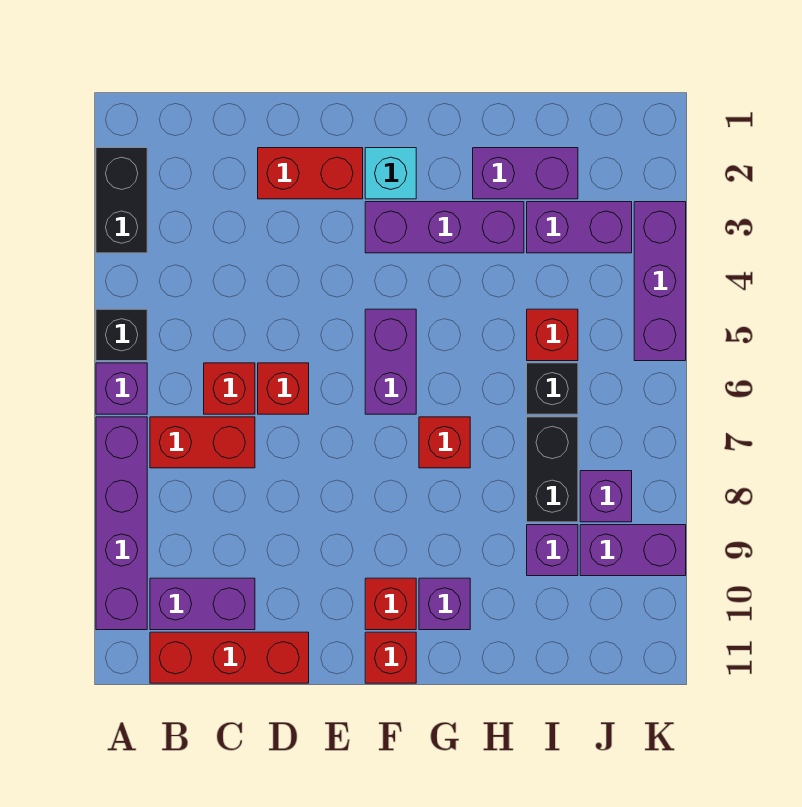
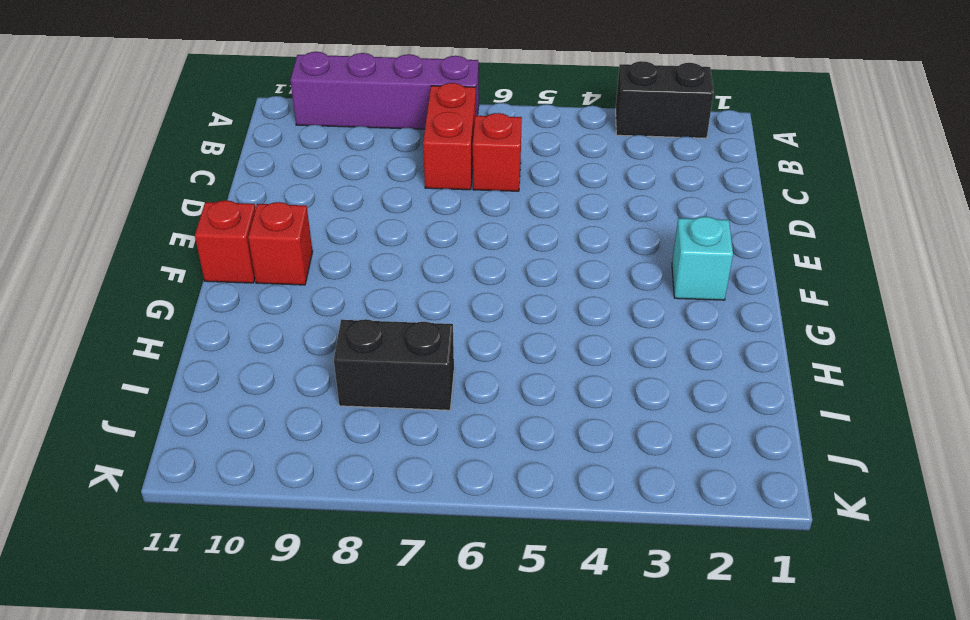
none -> black 1x1 brick [96,309,147,361]
none -> purple 1x1 brick [96,363,147,414]
none -> purple 1x2 brick [150,578,255,630]

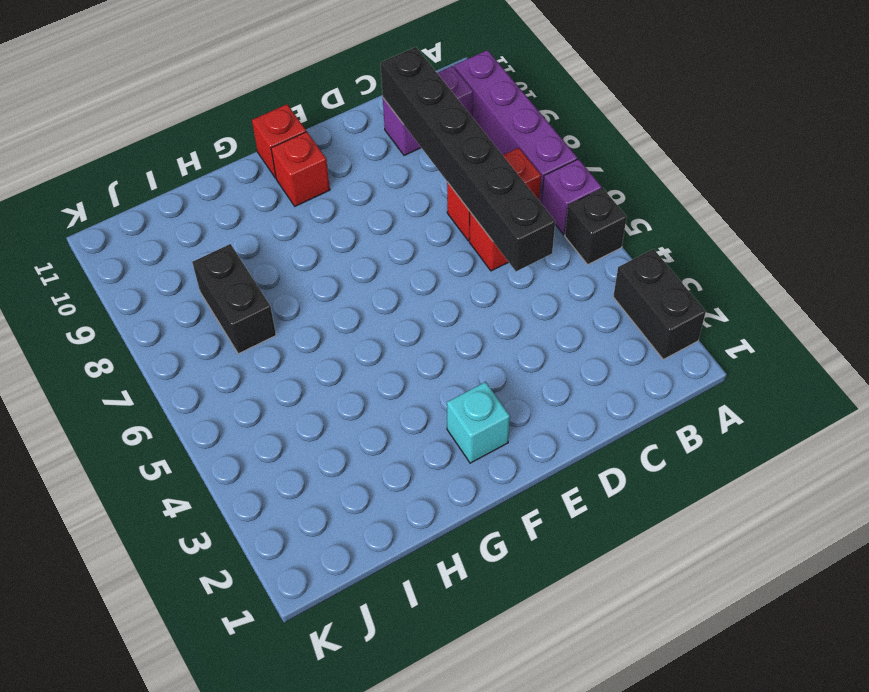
black 1x6 brick [381,47,555,271] -> none
none -> red 1x3 brick [150,632,309,683]
none -> red 1x2 brick [258,148,363,199]
none -> red 1x1 brick [258,363,309,414]

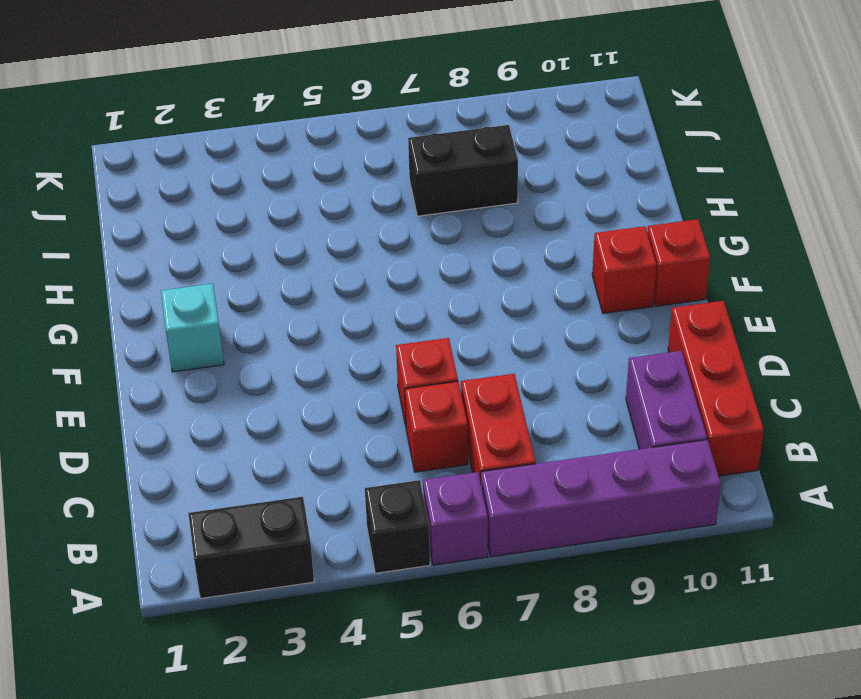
none -> red 1x2 brick [258,148,363,199]
none -> purple 1x3 brick [365,202,524,253]
none -> purple 1x2 brick [365,309,416,414]

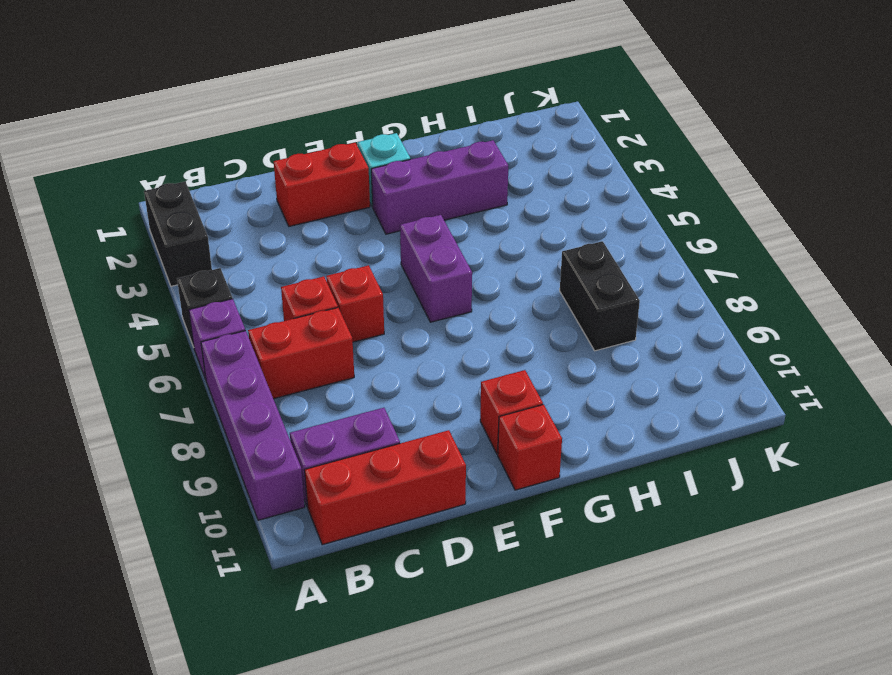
none -> red 1x1 brick [419,417,470,468]
none -> purple 1x1 brick [419,578,470,630]
none -> purple 1x2 brick [473,148,578,199]

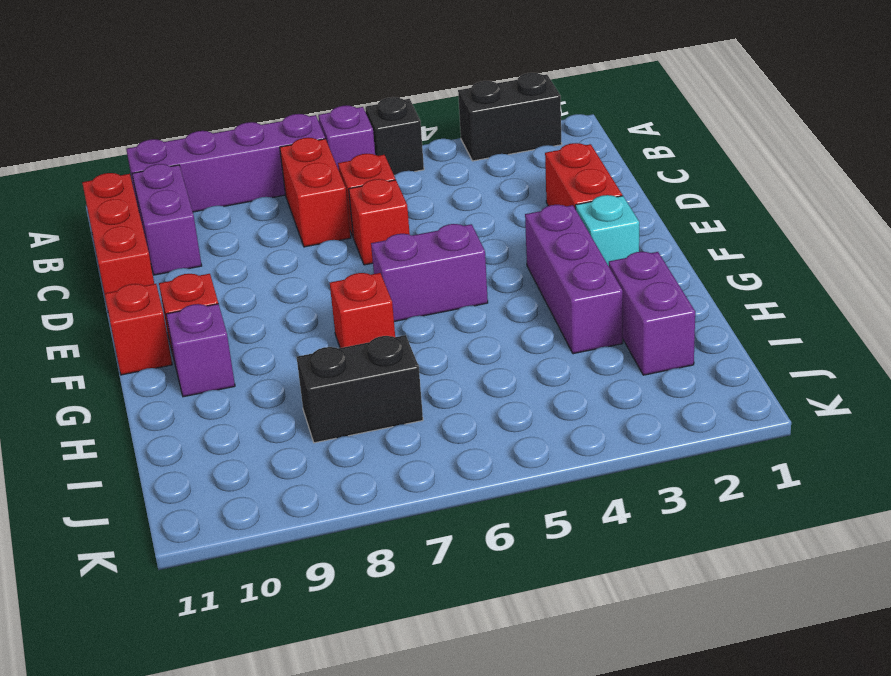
none -> purple 1x2 brick [527,202,632,253]
none -> red 1x1 brick [527,309,578,361]
none -> black 1x1 brick [527,363,578,414]

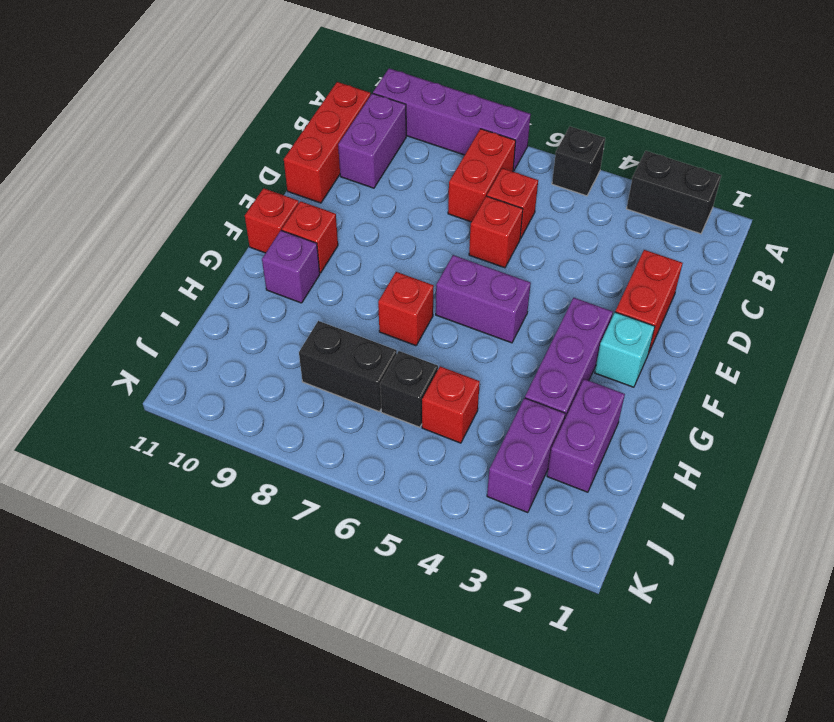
none -> purple 1x1 brick [96,363,147,414]
none -> purple 1x1 brick [527,525,578,576]
none -> purple 1x1 brick [580,471,632,522]

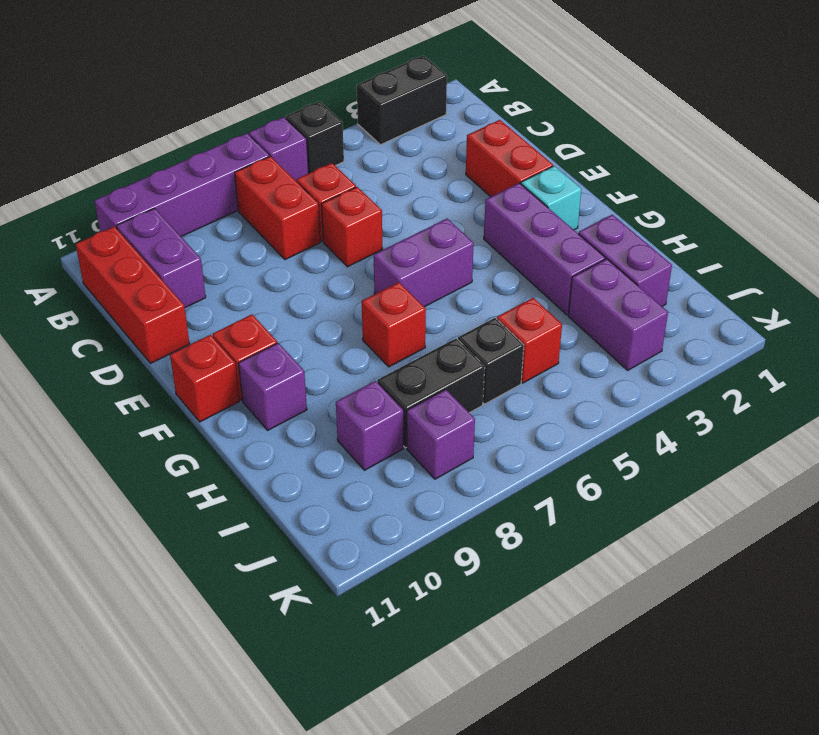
none -> purple 1x2 brick [580,525,686,576]
none -> purple 1x3 brick [634,202,686,361]

